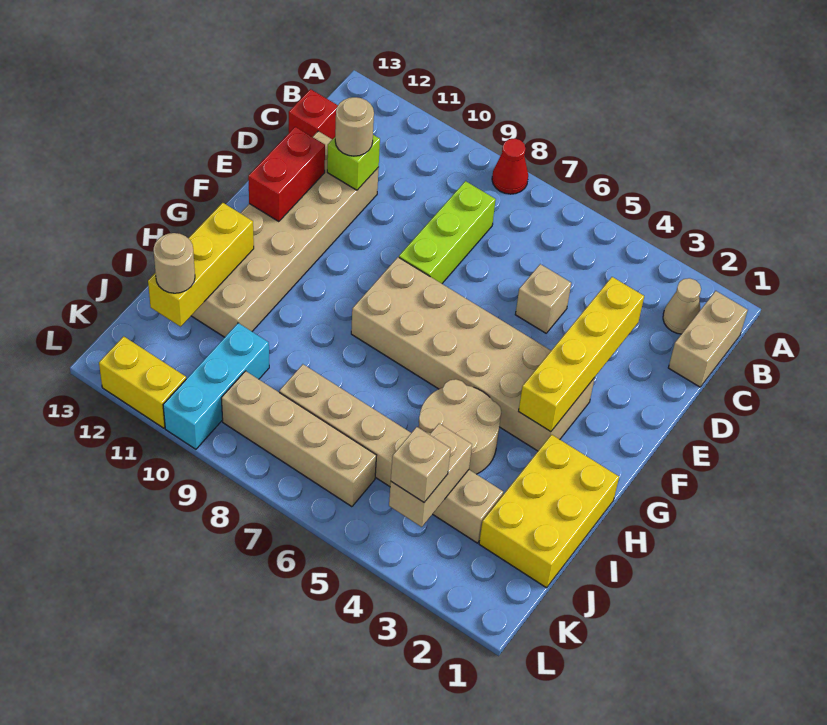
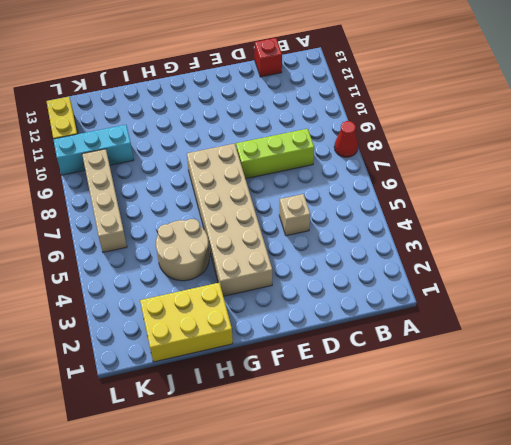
none -> tan 1x2 brick [668,291,748,387]
none -> tan 1x1 cone [663,278,701,334]
none -> tan 2x6 brick [191,131,379,337]

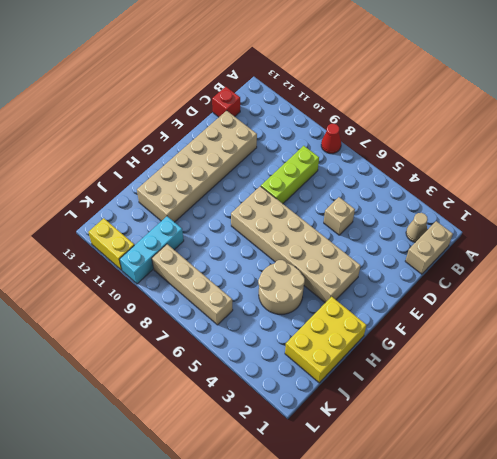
none -> tan 1x6 brick [279,364,503,543]
none -> yellow 1x4 brick [518,277,644,432]
none -> lime 1x1 brick [327,135,380,190]

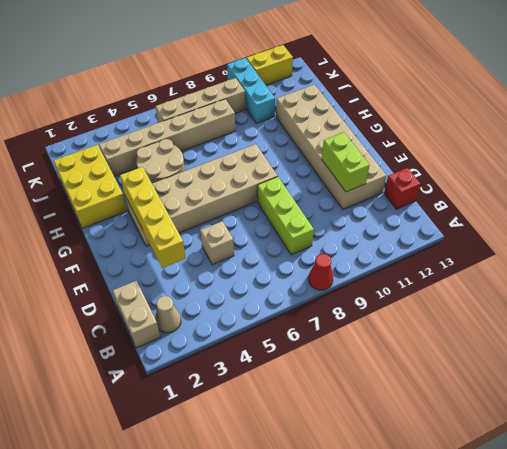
lime 1x2 brick [322,132,370,192] -> lime 1x1 brick [327,135,380,190]
none -> red 1x2 brick [248,127,325,222]
none -> yellow 1x3 brick [148,203,254,327]
none -> tan 1x2 brick [389,424,472,527]

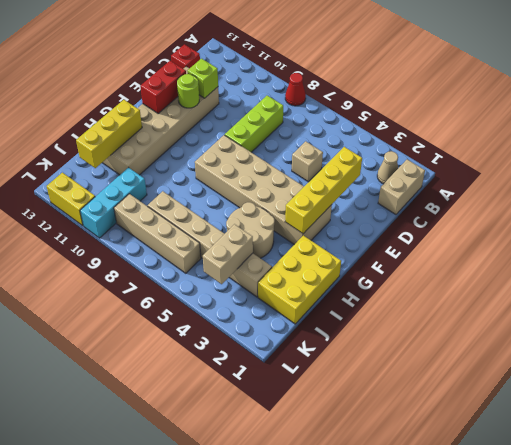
lime 1x1 round brick [177,74,199,108] -> none
none -> tan 1x1 round brick [335,97,374,156]
none -> tan 1x1 round brick [153,233,195,293]
none -> tan 1x1 brick [391,427,451,502]

